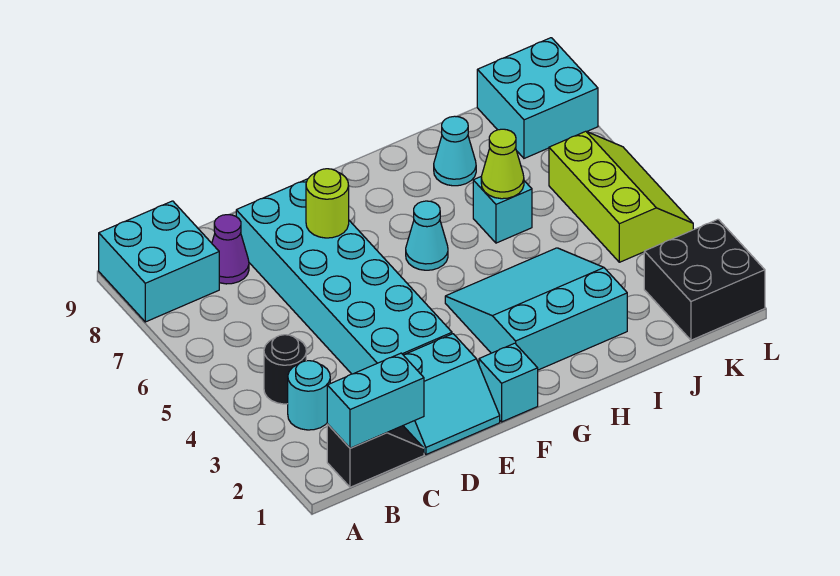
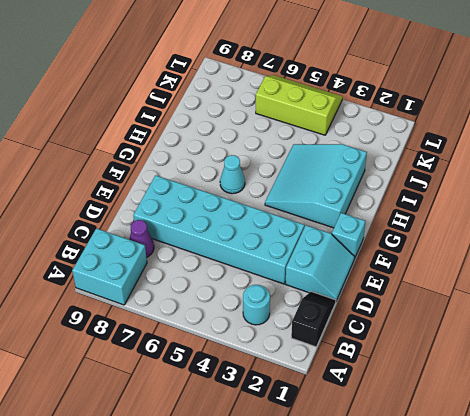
none -> black 1x1 round brick [264,335,306,404]
none -> cyan 1x1 brick [473,177,532,243]
none -> cyan 1x1 cone [434,116,476,186]

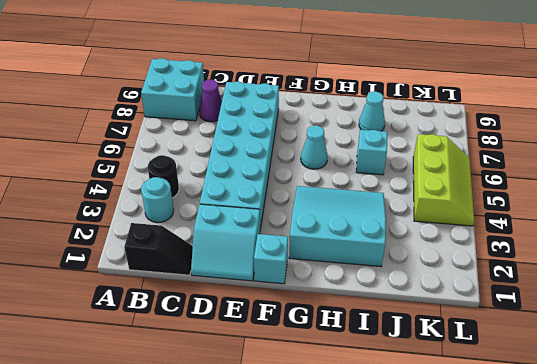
none -> black 2x2 brick [644,219,765,340]
none -> cyan 2x2 brick [477,38,598,158]
none -> cyan 1x2 brick [327,353,424,448]

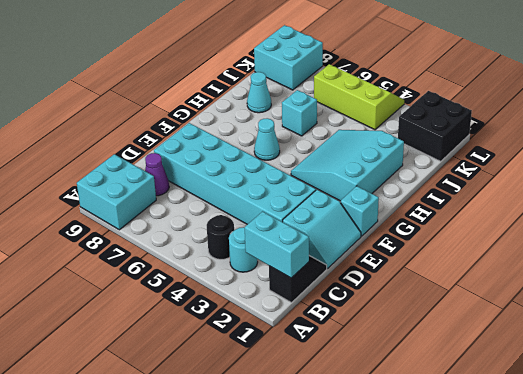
cyan 1x2 brick [245,211,309,278] -> cyan 1x2 brick turned to [327,353,424,448]
none -> lime 1x1 round brick [306,169,349,238]
none -> lime 1x1 cone [481,129,524,199]

